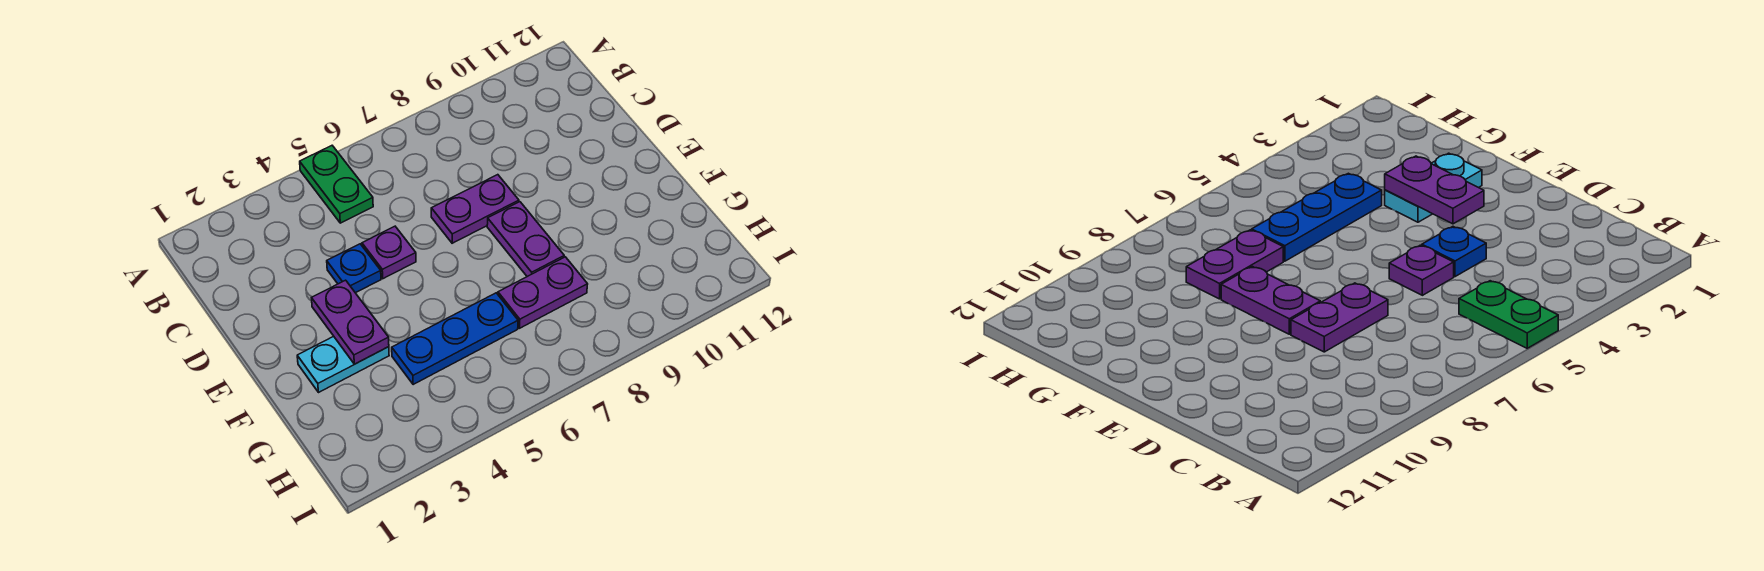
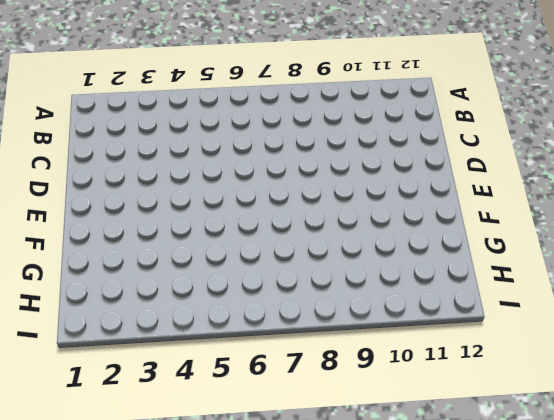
none -> green 1x2 plate [300,146,373,223]
none -> blue 1x1 plate [327,244,381,293]

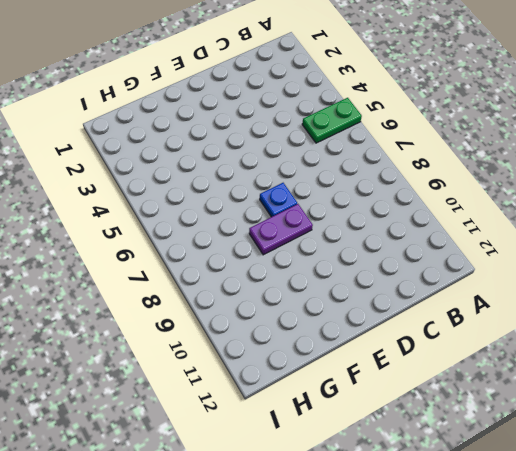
blue 1x1 plate [260,183,297,217] -> blue 1x1 plate moved to [327,244,381,293]
none -> purple 1x1 plate [362,226,416,279]
none -> purple 1x2 plate [431,175,519,243]

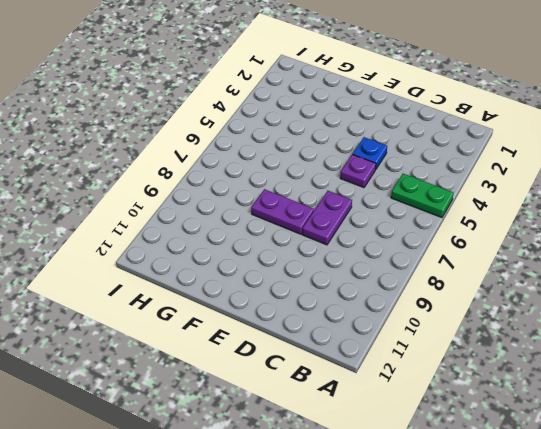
none -> cyan 1x2 plate [297,336,389,393]
none -> blue 1x3 plate [392,293,518,385]

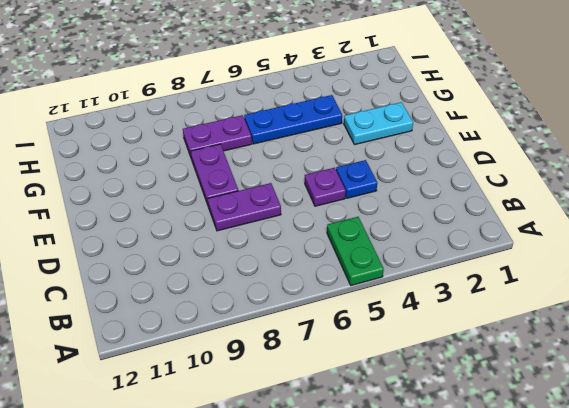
none -> purple 1x2 plate [312,280,389,364]

